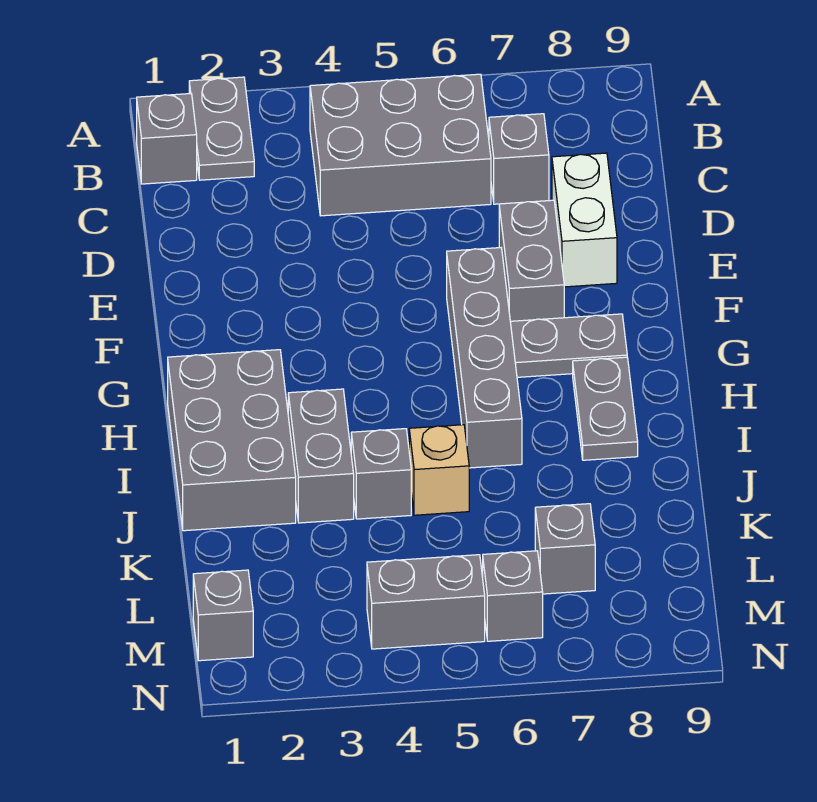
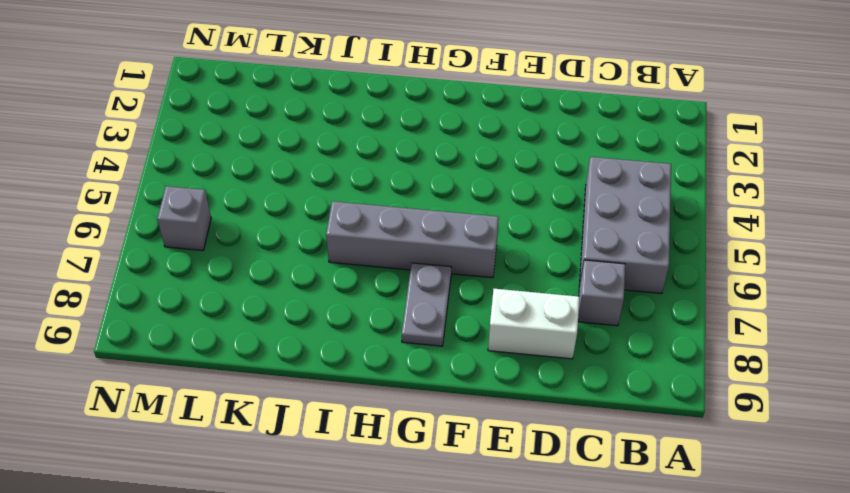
none -> grey 1x2 plate [189,77,254,180]
none -> grey 1x1 brick [137,94,197,184]
none -> grey 1x2 brick [499,200,564,321]

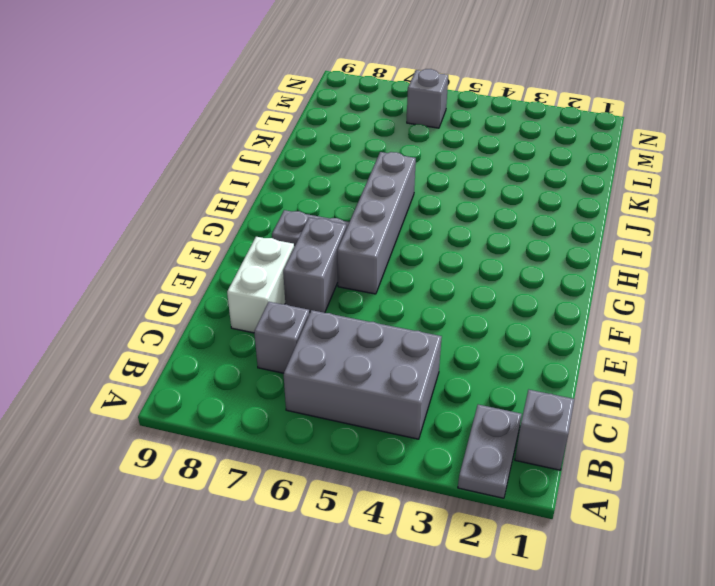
none -> grey 2x3 brick [168,350,296,531]
none -> grey 1x2 plate [573,357,638,460]
none -> grey 1x2 brick [288,389,354,523]

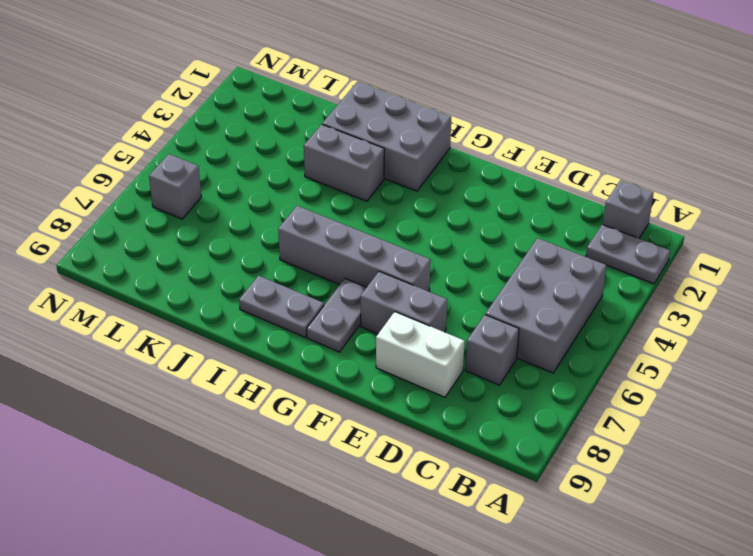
none -> grey 1x1 brick [351,429,411,519]
none -> tan 1x1 brick [409,425,469,515]
none -> grey 1x1 brick [535,504,595,594]

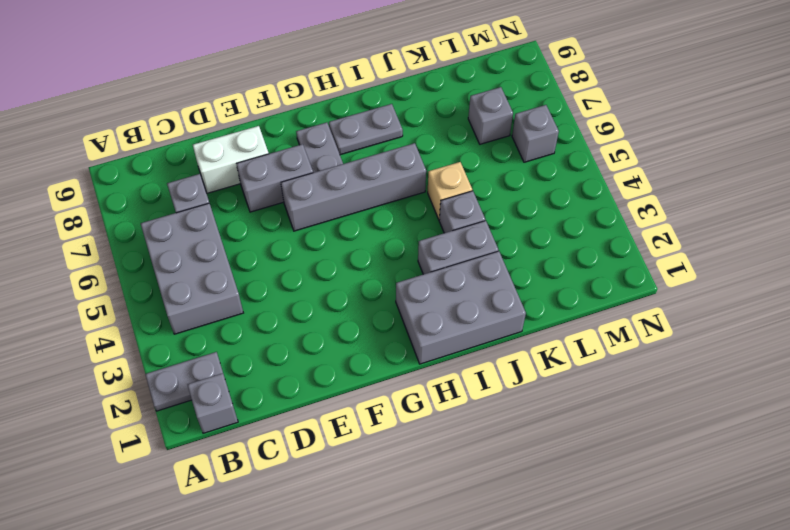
none -> grey 1x1 brick [193,570,253,661]
none -> grey 1x2 brick [367,555,485,649]

